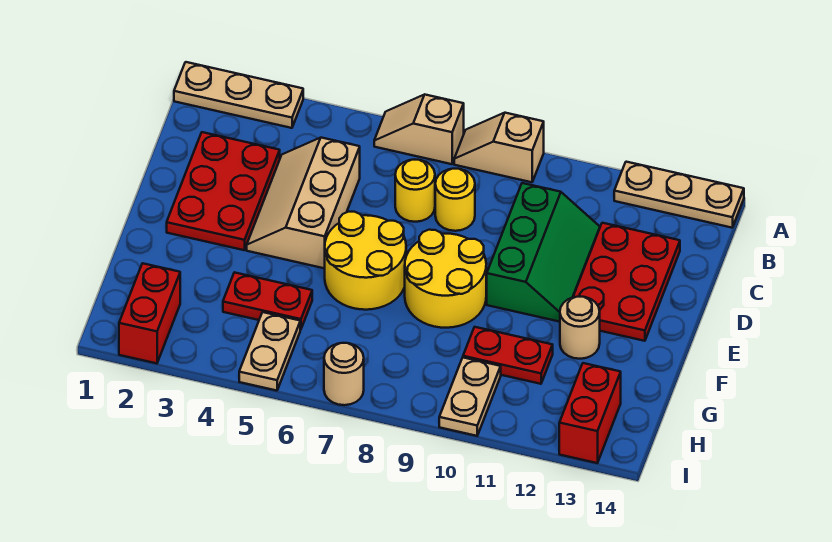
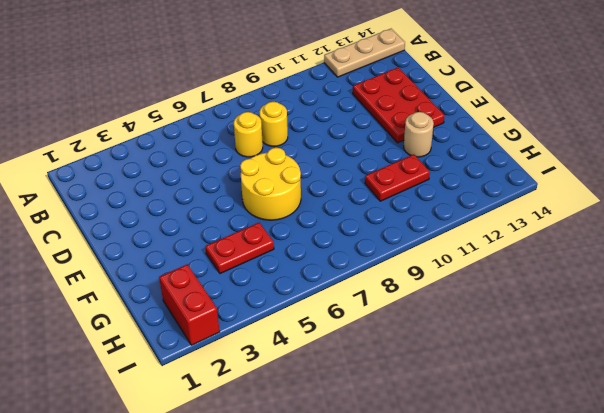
none -> tan 1x3 plate [174,62,303,128]
none -> tan 1x2 slope [374,95,464,164]
none -> tan 1x2 slope [454,113,544,182]

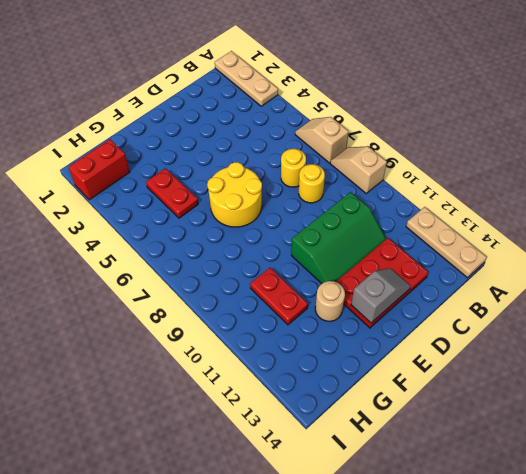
grey 1x2 slope [351,268,410,323] -> none
none -> red 2x3 plate [167,132,280,250]
none -> tan 2x3 slope [247,138,360,268]
none -> yellow 2x2 round brick [405,230,486,328]

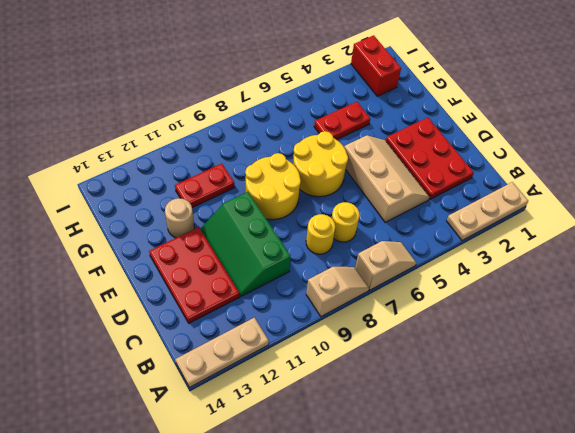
none -> tan 1x2 plate [239,312,300,391]
none -> tan 1x2 plate [439,358,501,436]
none -> red 1x2 brick [559,363,621,463]

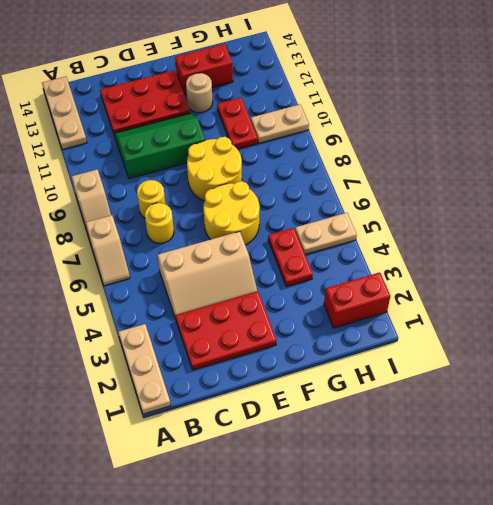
red 1x2 brick [175,44,233,95] -> red 1x2 brick moved to [559,363,621,463]
none -> tan 1x1 round brick [324,343,364,405]

